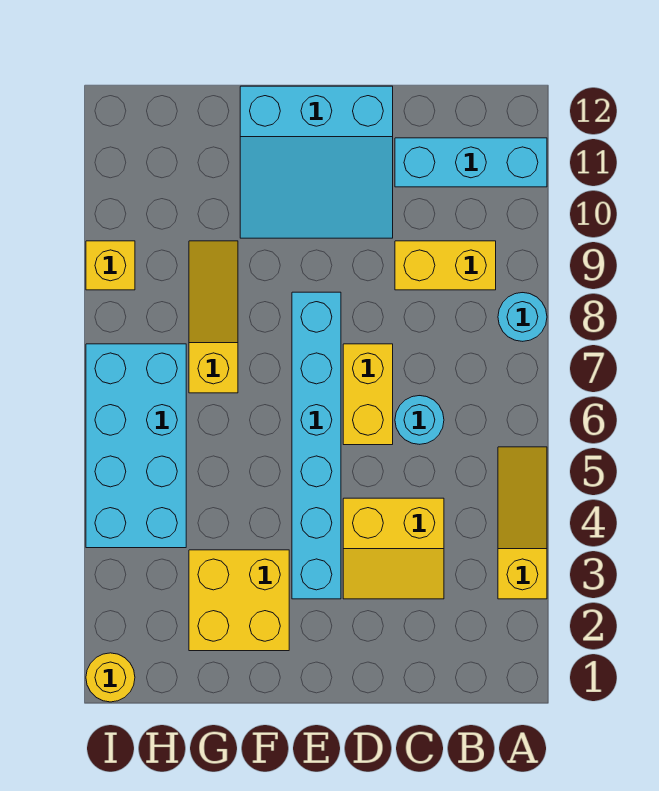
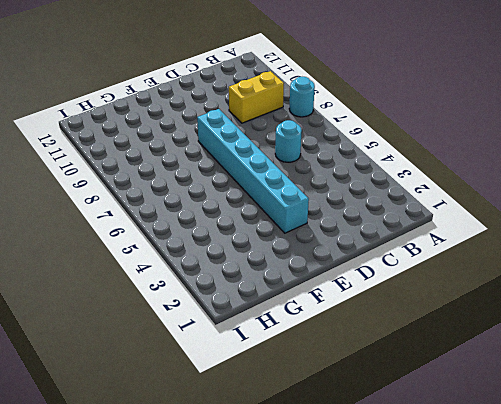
none -> yellow 1x3 slope [498,447,547,599]
none -> cyan 1x3 brick [395,138,547,187]
none -> yellow 2x2 slope [343,498,444,599]

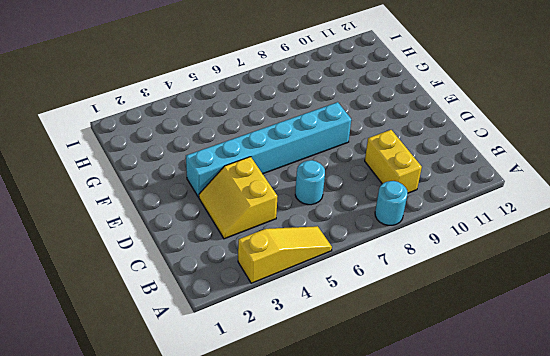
none -> cyan 1x3 brick [395,138,547,187]
none -> yellow 1x2 brick [343,344,393,445]
none -> cyan 3x3 slope [240,86,393,238]

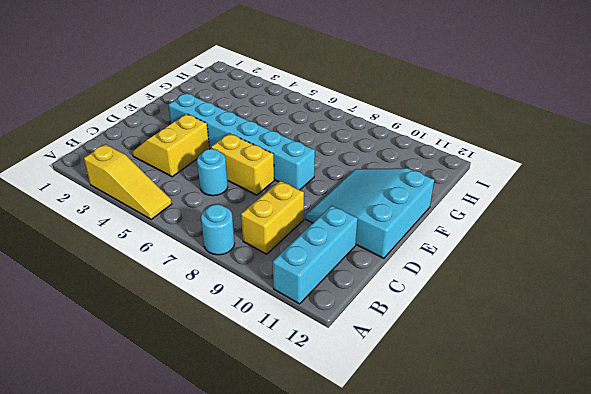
none -> yellow 2x2 brick [189,550,289,651]
none -> yellow 1x3 slope [189,241,238,393]
none -> cyan 2x4 brick [86,344,186,548]

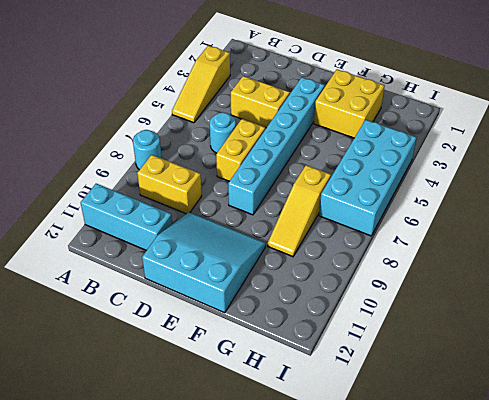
none -> yellow 1x1 round brick [86,653,135,702]
none -> yellow 1x1 brick [86,241,135,290]

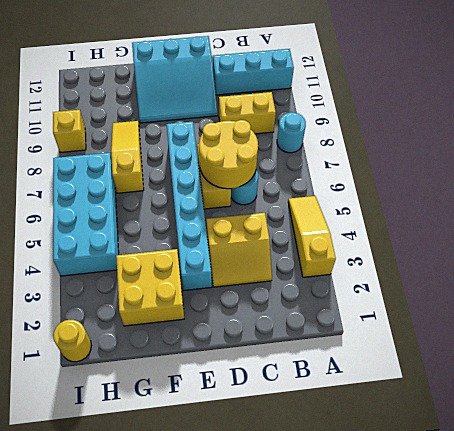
yellow 2x2 round brick [199,120,258,189] -> none

